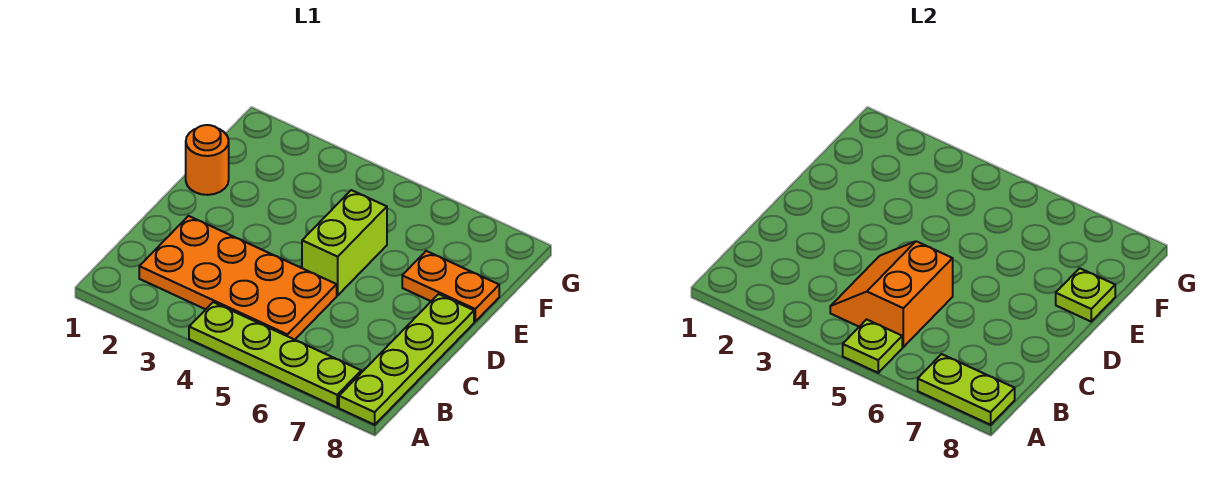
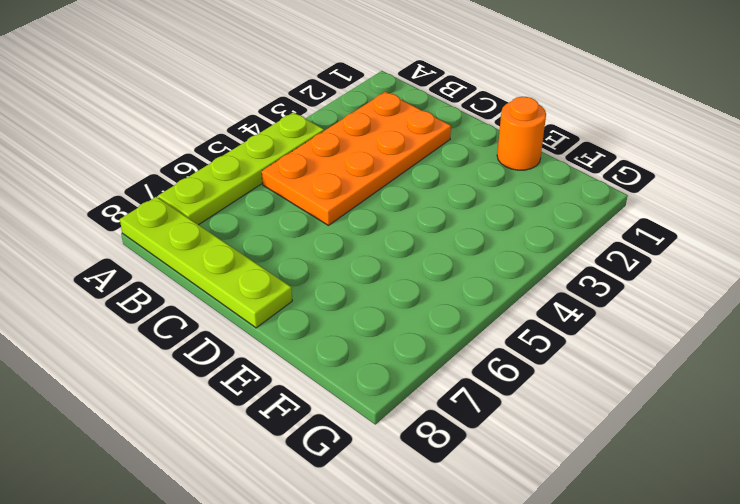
none -> lime 1x2 brick [302,190,387,295]
none -> orange 1x2 plate [402,251,499,321]

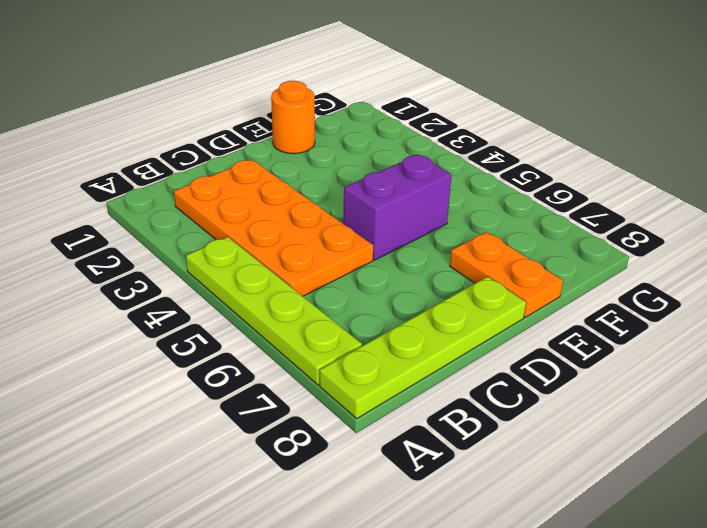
purple 1x2 brick [343,155,451,260] -> lime 1x2 brick [302,190,387,295]
none -> lime 1x1 plate [843,319,902,373]
none -> lime 1x2 plate [918,354,1015,425]

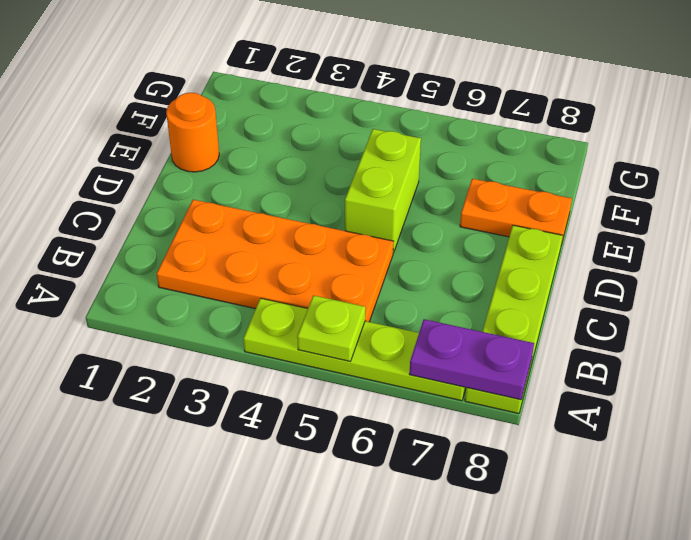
purple 1x2 plate [409,319,534,400] -> lime 1x2 plate [918,354,1015,425]
none -> orange 2x2 slope [830,241,953,347]
none -> lime 1x1 plate [1056,268,1115,321]

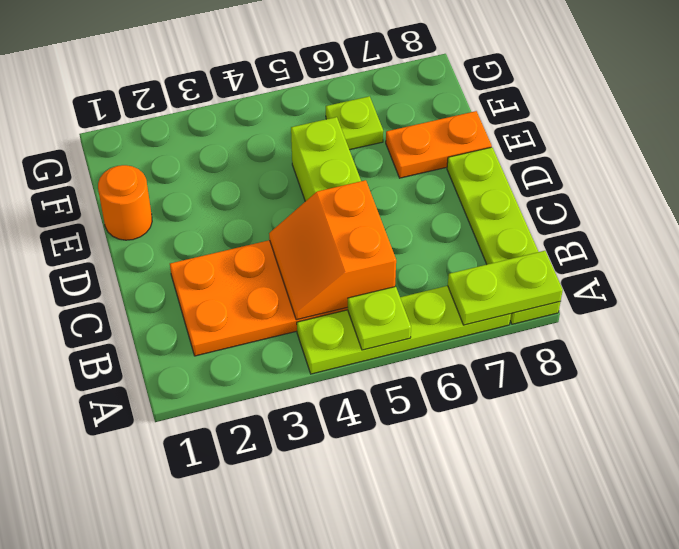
lime 1x1 plate [326,96,383,150] -> lime 1x1 plate moved to [1056,268,1115,321]

